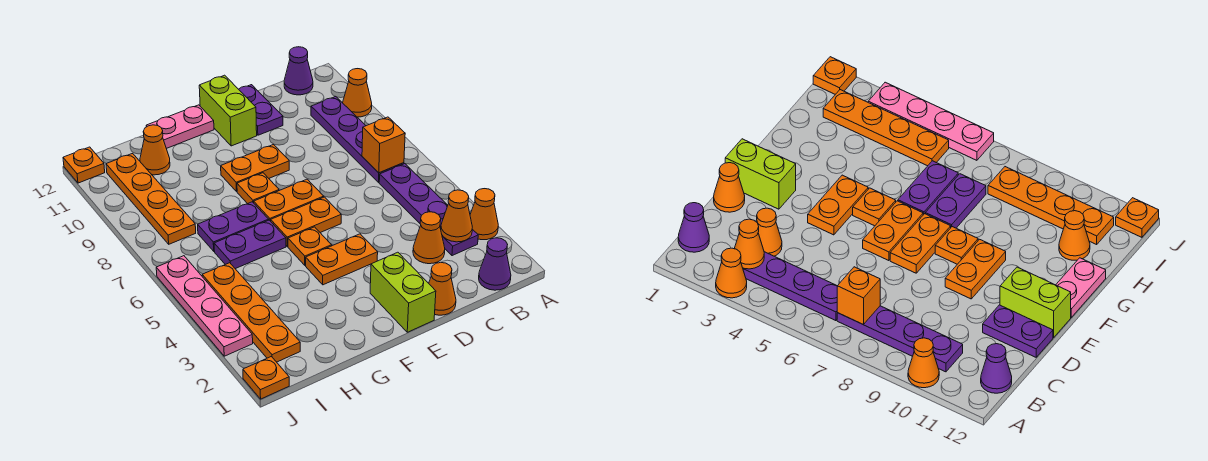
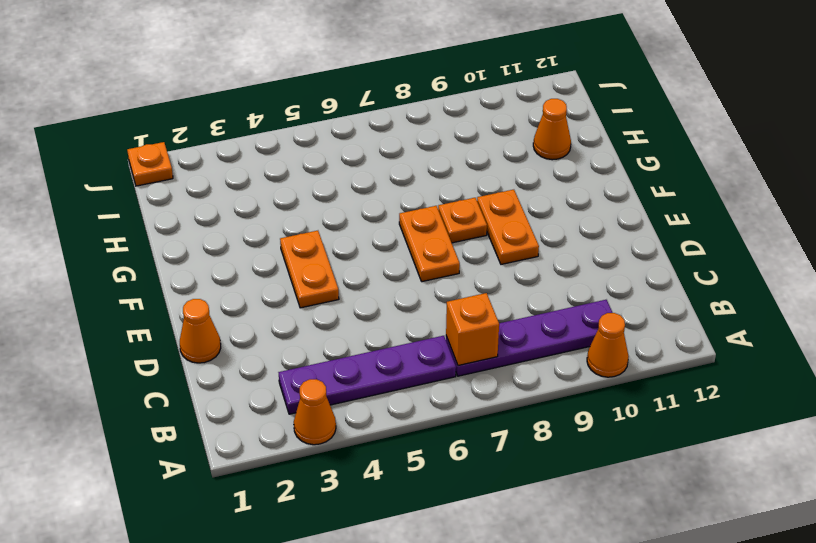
none -> purple 1x1 cone [479,238,511,290]
none -> purple 1x1 cone [284,47,313,95]
none -> orange 1x1 cone [413,212,445,264]

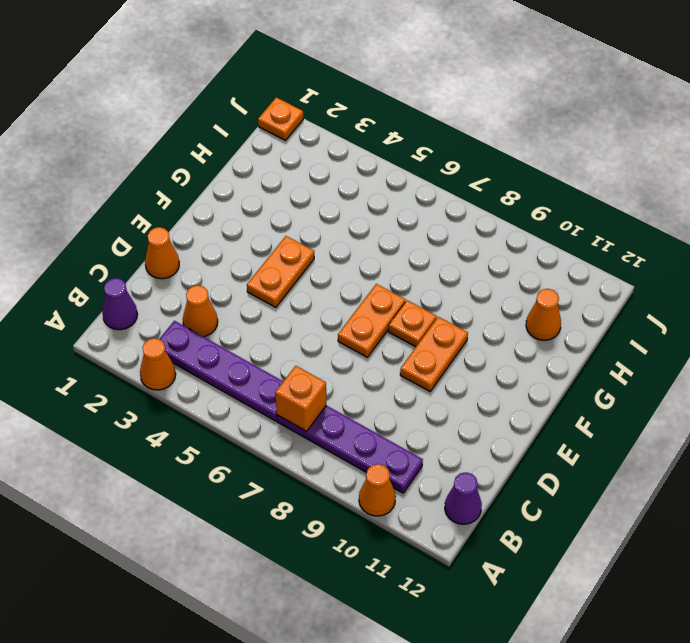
none -> purple 1x2 plate [239,85,283,135]
none -> lime 1x2 brick [370,252,436,332]
none -> orange 1x2 plate [271,197,341,246]

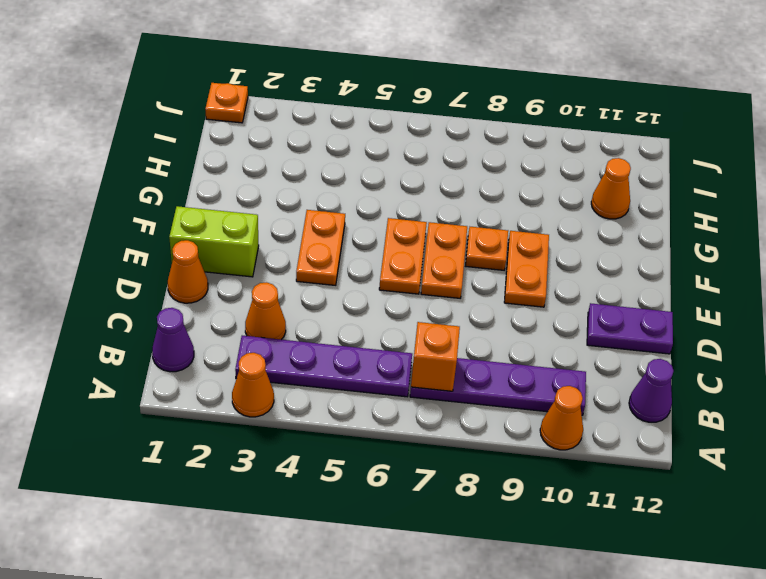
none -> lime 1x2 brick [199,75,257,146]
none -> orange 1x1 plate [288,227,332,265]
none -> pink 1x2 plate [146,105,214,149]

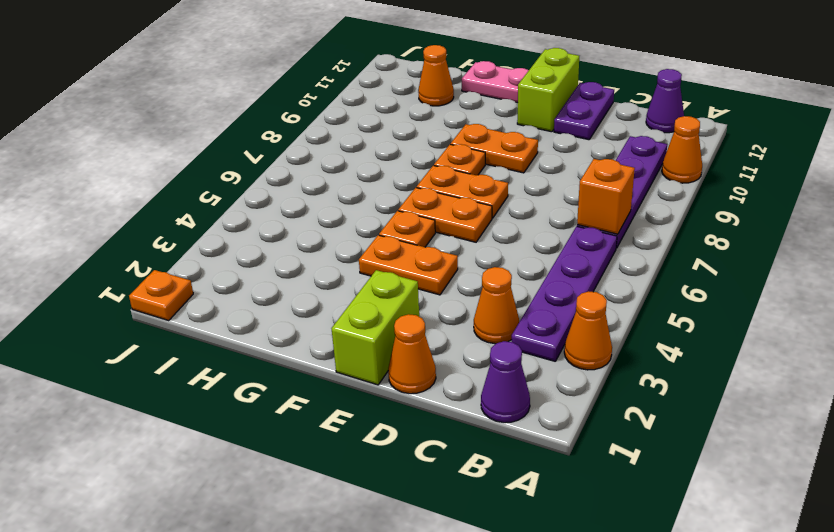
none -> purple 1x2 plate [214,220,286,269]
none -> purple 1x2 plate [198,202,269,251]
none -> orange 1x4 plate [202,263,300,362]

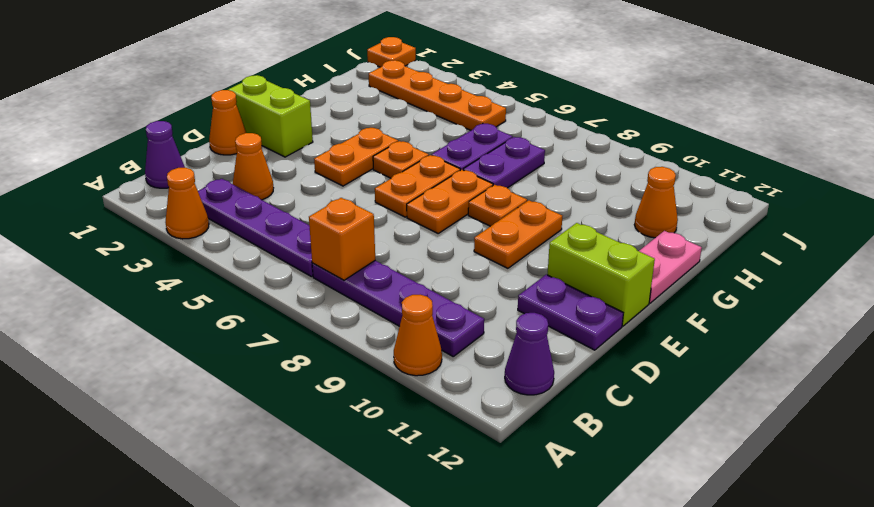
none -> orange 1x4 plate [106,153,196,244]
none -> pink 1x4 plate [156,256,253,356]
none -> orange 1x1 plate [63,147,105,183]

